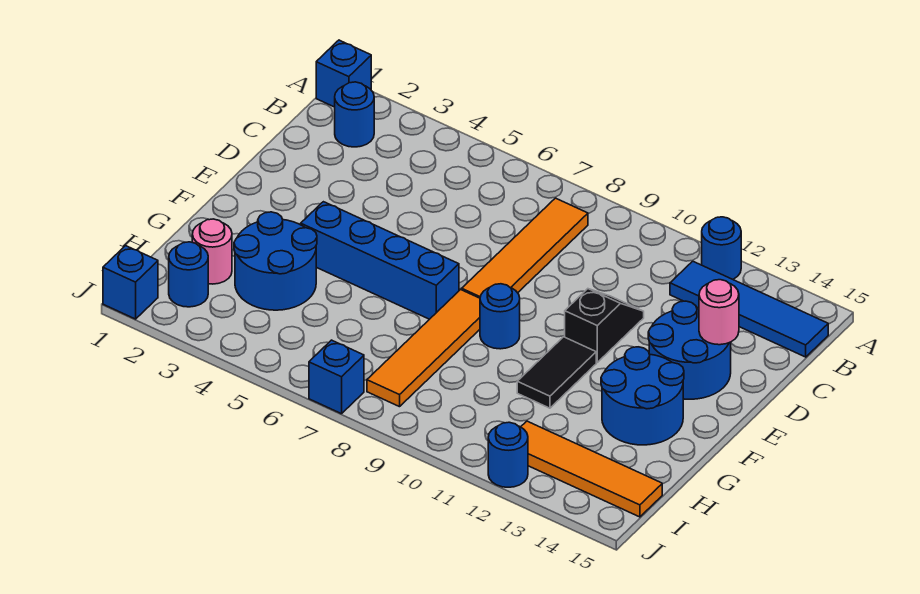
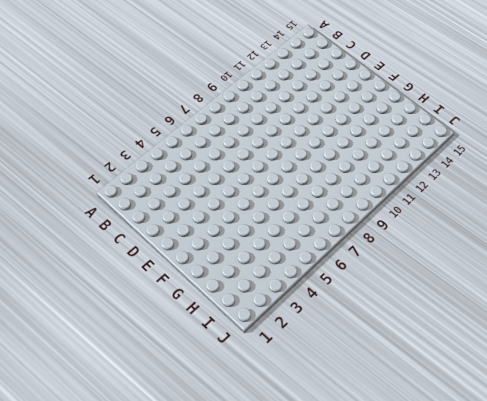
none -> blue 1x1 brick [316,40,371,107]
none -> blue 1x1 round brick [702,217,741,279]
none -> blue 1x1 round brick [335,82,374,147]

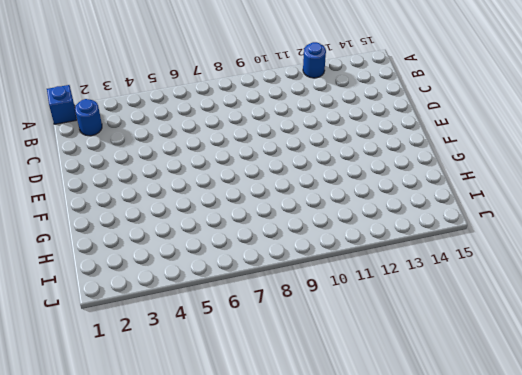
none -> orange 1x4 tile [462,198,588,298]
none -> blue 1x4 tile [670,261,828,357]
none -> black 1x2 slope [565,289,644,362]

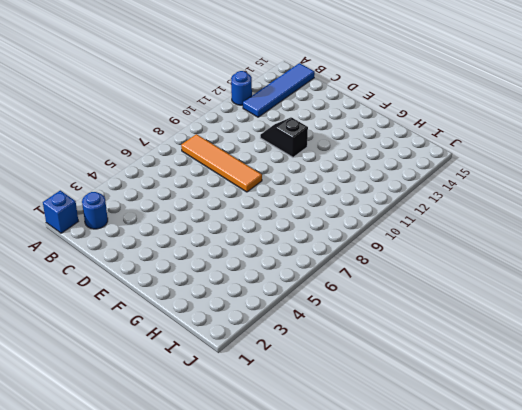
none -> blue 2x2 round brick [648,301,731,399]
none -> blue 1x4 brick [301,202,459,319]
none -> orange 1x4 tile [367,290,480,407]

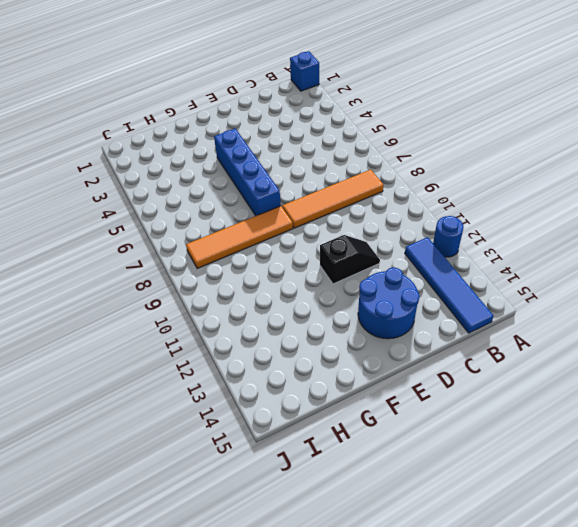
none -> blue 1x1 round brick [335,82,374,147]
none -> blue 1x1 round brick [480,284,520,349]
none -> black 1x2 tile [517,337,596,408]

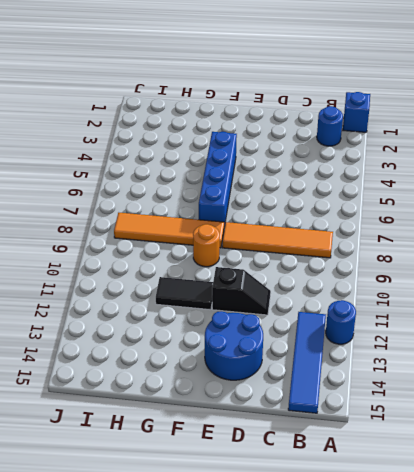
orange 1x1 round brick [193,224,220,267] -> blue 1x1 round brick [480,284,520,349]
none -> blue 2x2 round brick [601,347,684,445]
none -> blue 2x2 round brick [234,212,317,310]
none -> pink 1x1 round brick [192,219,232,284]

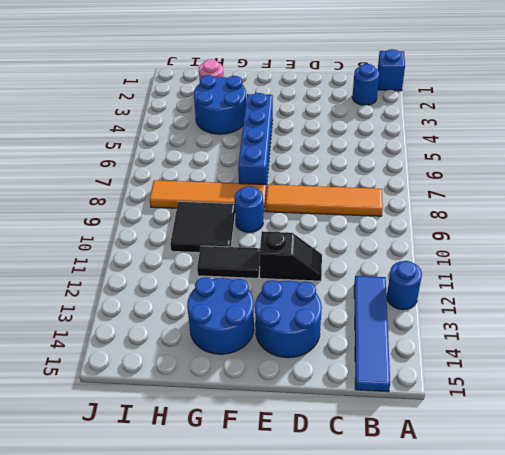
black 2x2 tile [170,201,235,253] -> none
none -> blue 1x1 round brick [169,242,208,307]
none -> orange 1x4 tile [521,421,662,517]
none -> blue 1x1 brick [103,246,158,319]

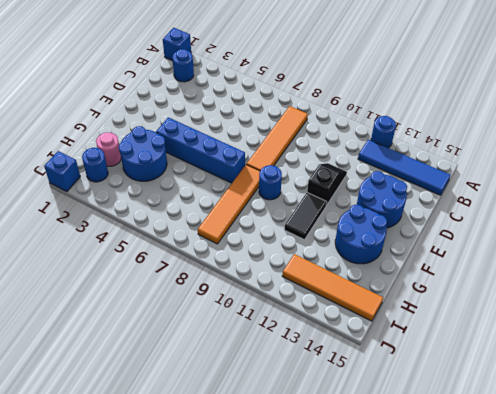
none -> blue 1x1 brick [309,340,364,414]
none -> blue 1x1 round brick [488,422,528,487]
none -> pink 1x1 round brick [699,280,739,345]

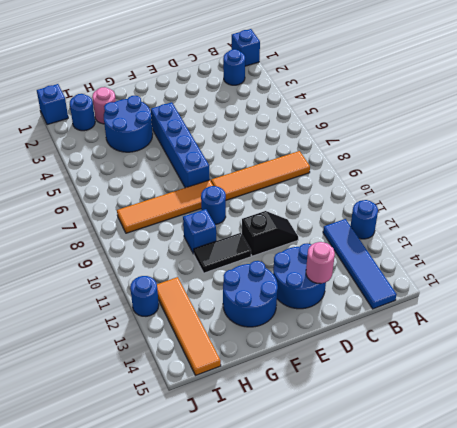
blue 1x1 brick [183,209,216,254] -> blue 1x1 brick moved to [309,340,364,414]

